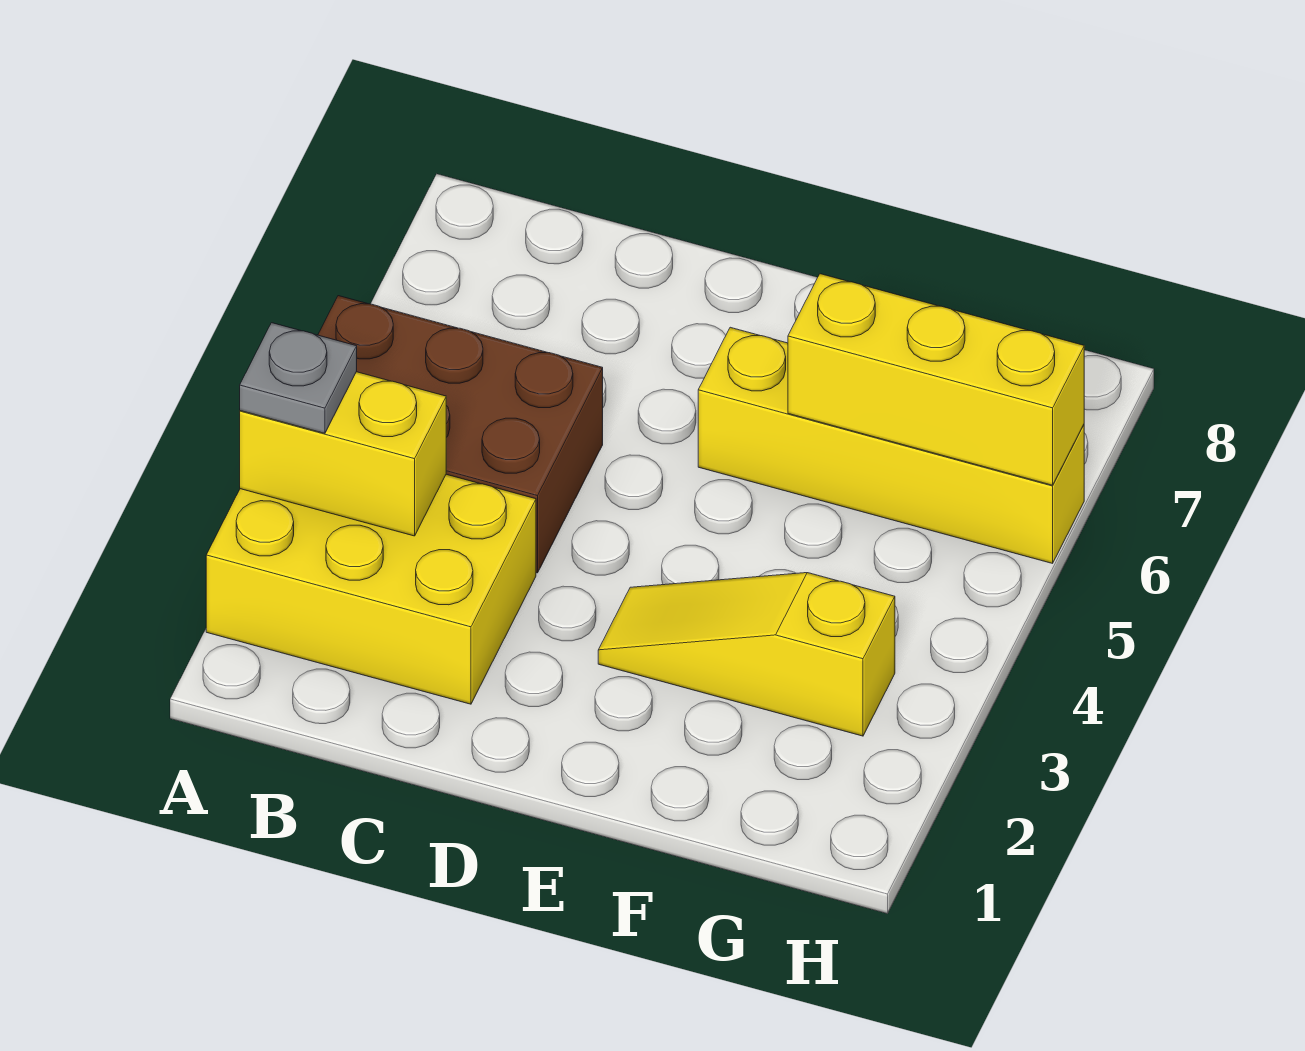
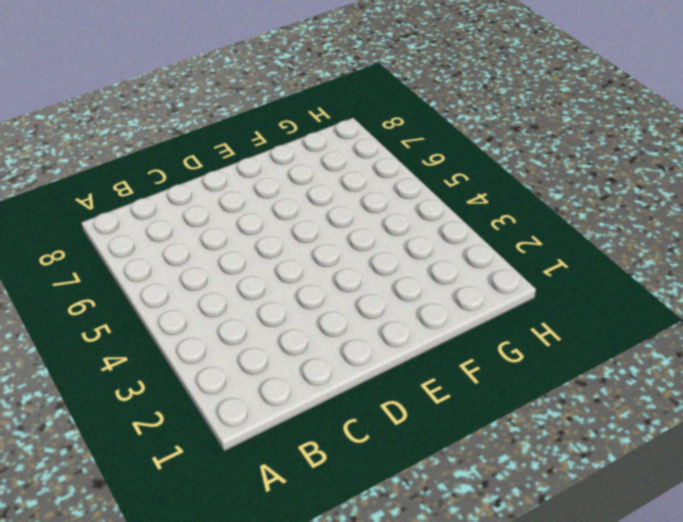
none -> yellow 2x3 brick [206,474,536,704]
none -> brown 2x3 brick [318,296,603,573]

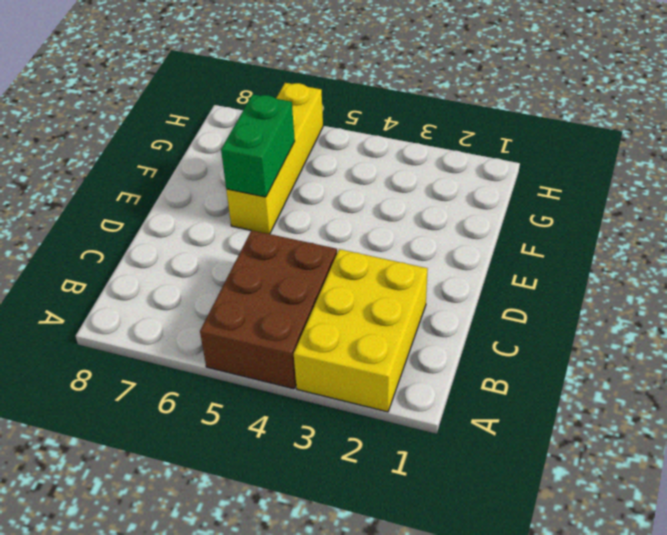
green 1x2 brick [221,94,295,197] -> yellow 1x3 brick [788,274,1084,485]
none -> yellow 1x3 slope [598,573,895,736]
none -> yellow 1x2 brick [240,372,446,536]

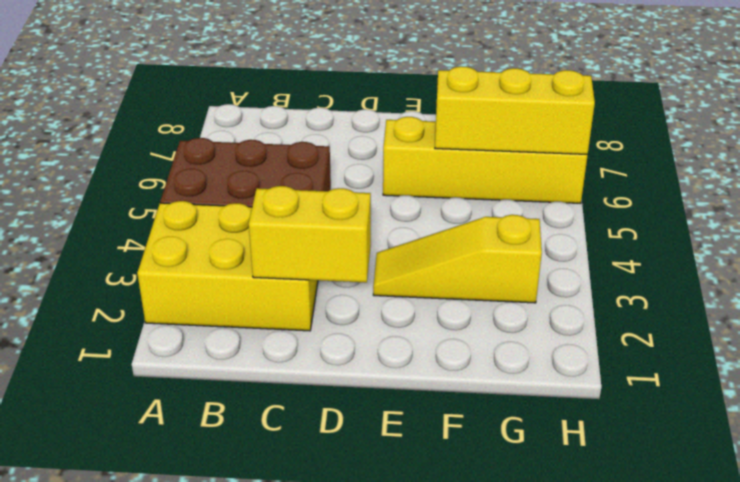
yellow 1x2 brick [249,186,371,283] -> yellow 1x2 brick moved to [240,372,446,536]
none -> grey 1x1 plate [240,323,357,433]

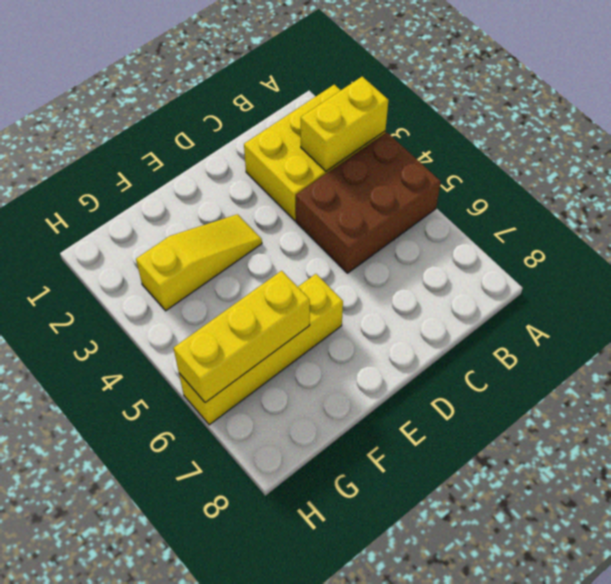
none -> grey 1x1 plate [240,323,357,433]

